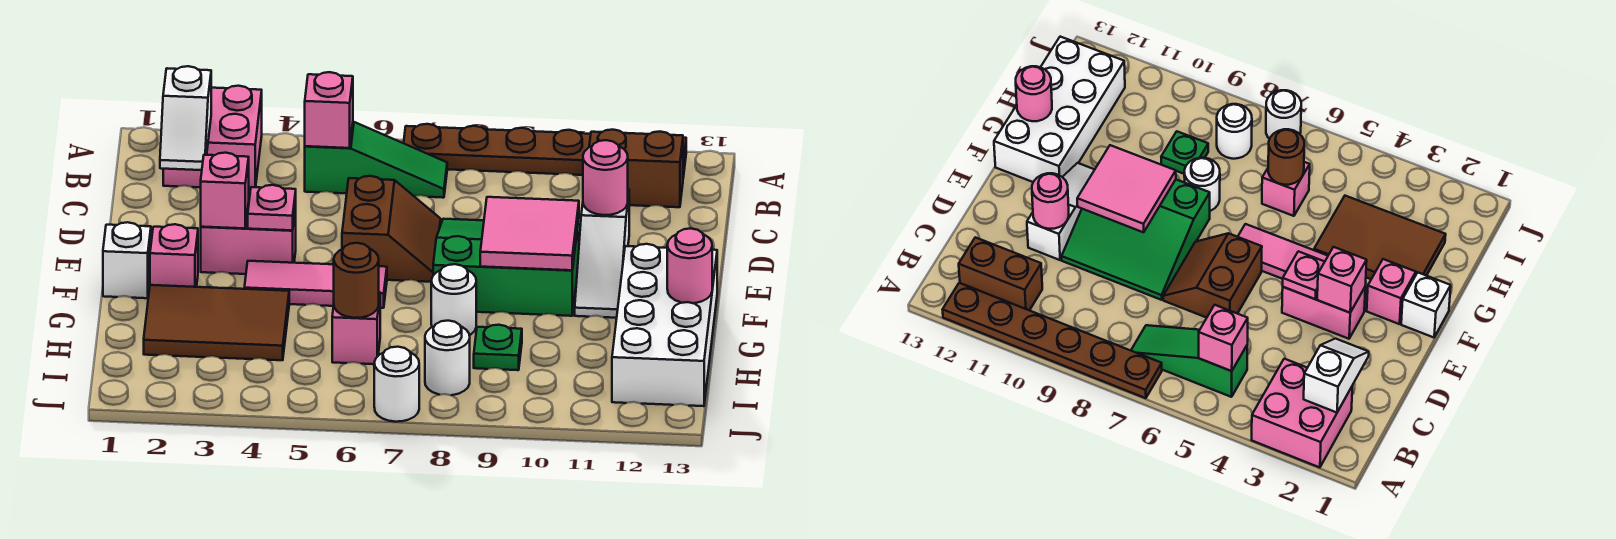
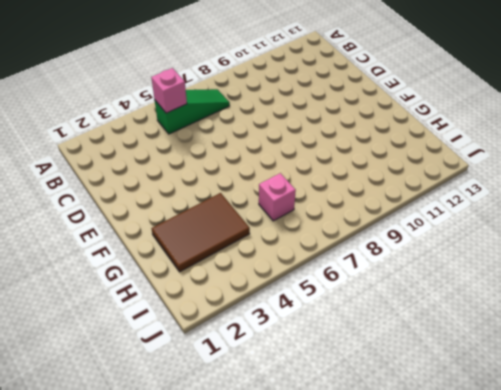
none -> pink 2x2 brick [163,86,262,190]
none -> brown 1x6 plate [404,124,686,177]
none -> brown 1x2 brick [589,130,683,207]

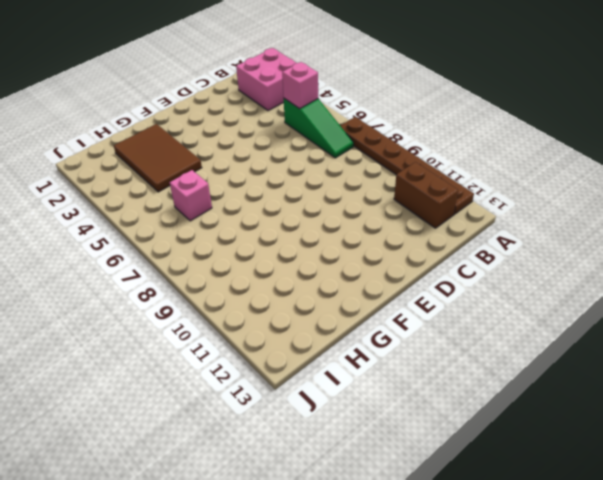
none -> brown 2x2 slope [342,176,441,282]
none -> green 3x3 slope [433,219,581,316]
none -> white 1x3 slope [575,190,629,318]

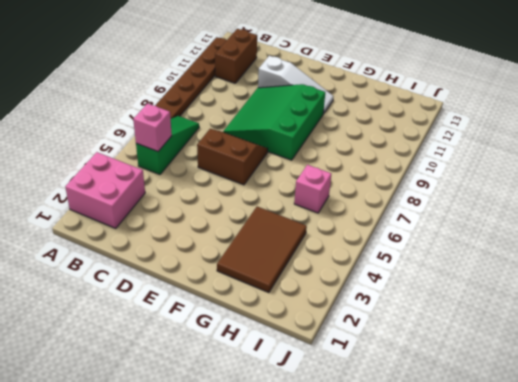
none -> pink 1x2 brick [201,203,296,274]
none -> white 1x1 brick [103,222,151,298]
none -> pink 1x1 brick [150,224,198,287]

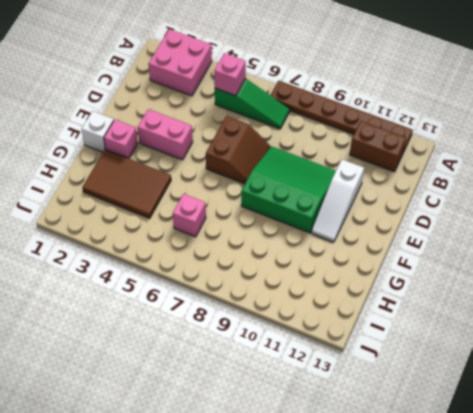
none -> pink 1x3 tile [244,261,387,308]
none -> white 2x4 brick [612,244,717,406]
none -> white 1x1 round brick [431,264,476,335]

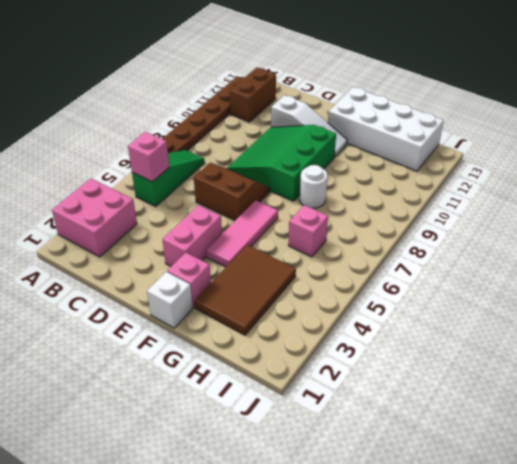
none -> green 1x1 plate [474,325,522,370]
none -> white 1x1 round brick [425,321,470,395]
none -> white 1x1 round brick [374,347,419,422]

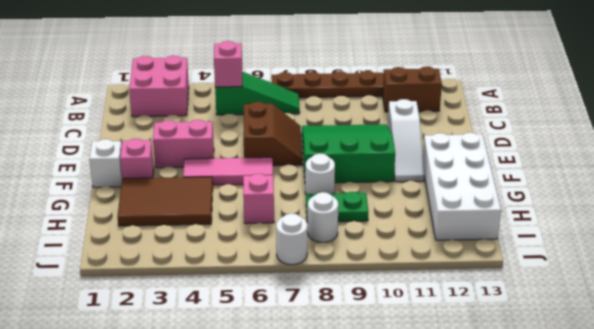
green 1x2 plate [306,192,368,222] -> green 1x1 plate [474,325,522,370]
none -> white 1x2 slope [160,66,211,170]
none -> pink 1x1 round brick [583,140,628,215]
none -> pink 1x1 brick [201,153,249,228]

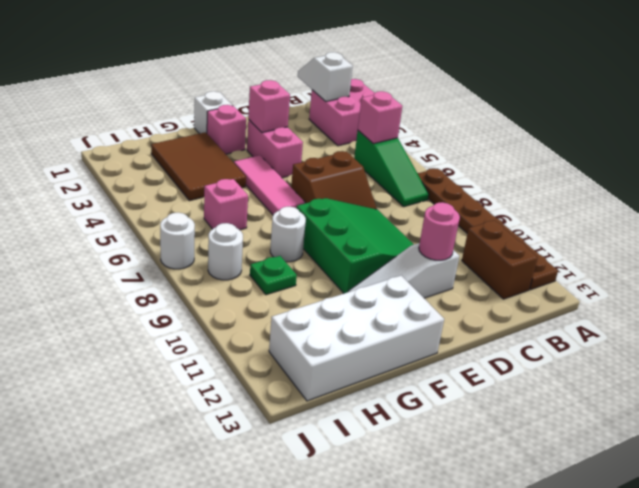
white 1x2 slope [298,52,353,101] -> white 1x2 slope turned to [160,66,211,170]
none -> pink 1x1 plate [248,185,296,230]
none -> pink 2x2 tile [480,197,579,270]
none -> pink 1x1 round brick [667,228,712,303]

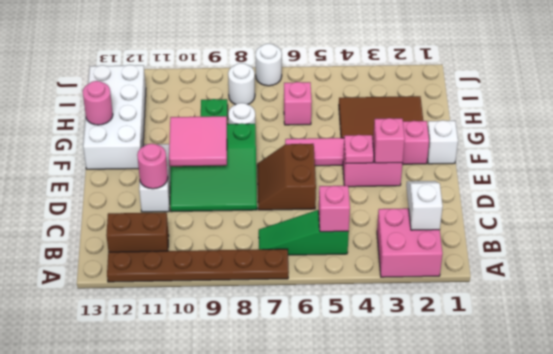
none -> brown 1x1 round brick [334,243,379,318]

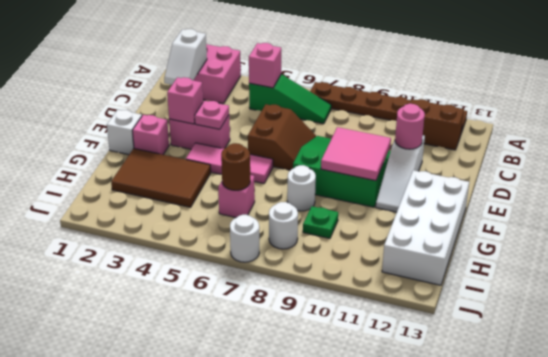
none -> pink 1x1 round brick [667,228,712,303]

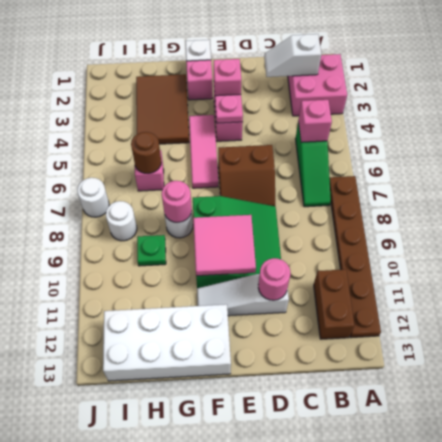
pink 1x1 round brick [162,181,192,222] -> pink 1x1 round brick moved to [667,228,712,303]

